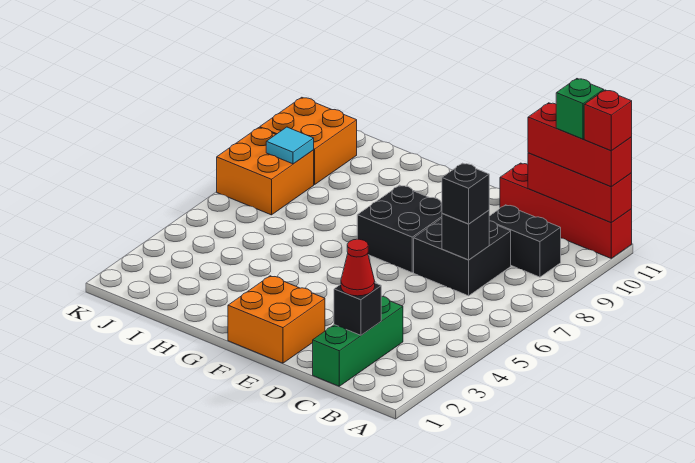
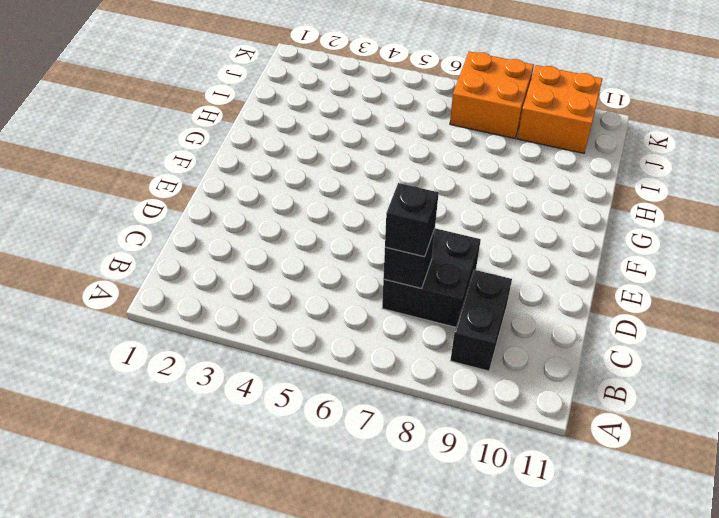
none -> red 1x4 brick [500,163,632,258]
none -> green 1x3 brick [313,296,403,386]
none -> orange 2x2 brick [228,276,325,363]

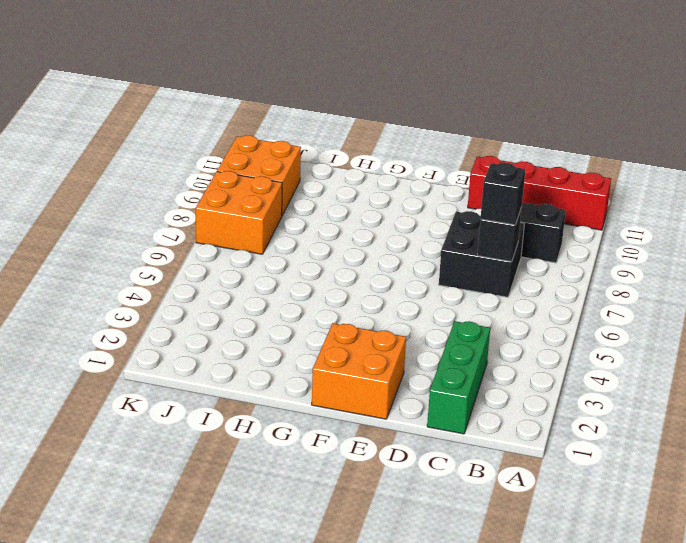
none -> black 2x2 brick [357,185,442,273]
none -> red 1x3 brick [528,153,632,223]
none -> black 1x1 brick [334,283,381,335]

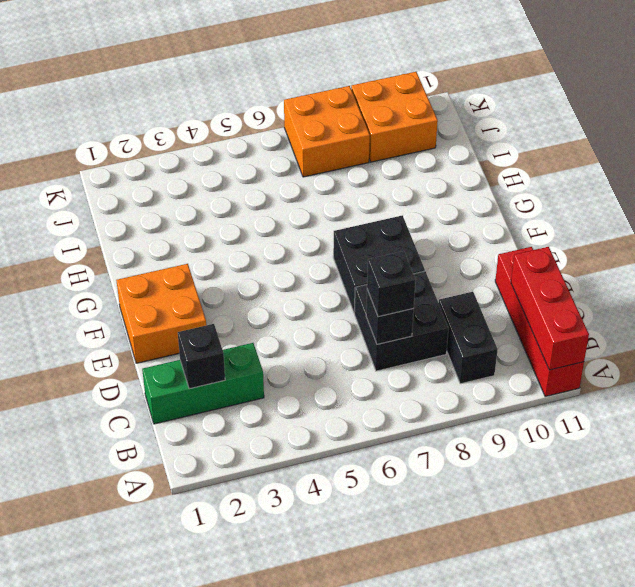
none -> cyan 1x1 tile [266,127,314,164]
none -> red 1x3 brick [528,103,632,187]
none -> red 1x1 cone [341,239,375,296]

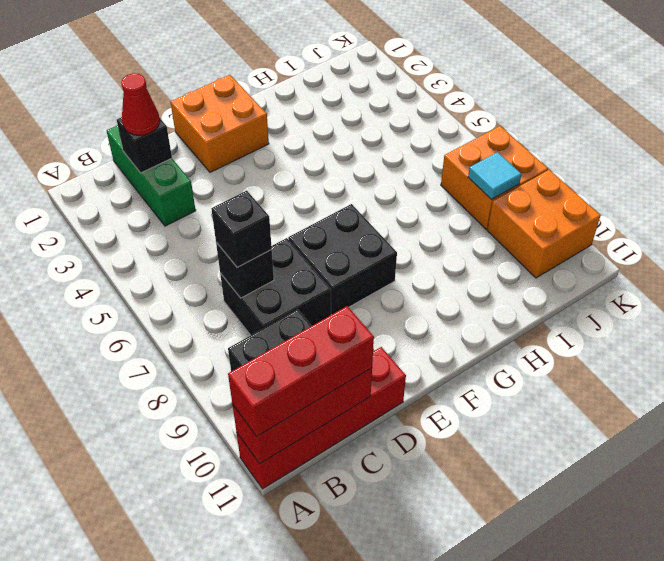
none -> red 1x1 brick [584,90,632,151]
none -> green 1x1 brick [556,79,604,139]

